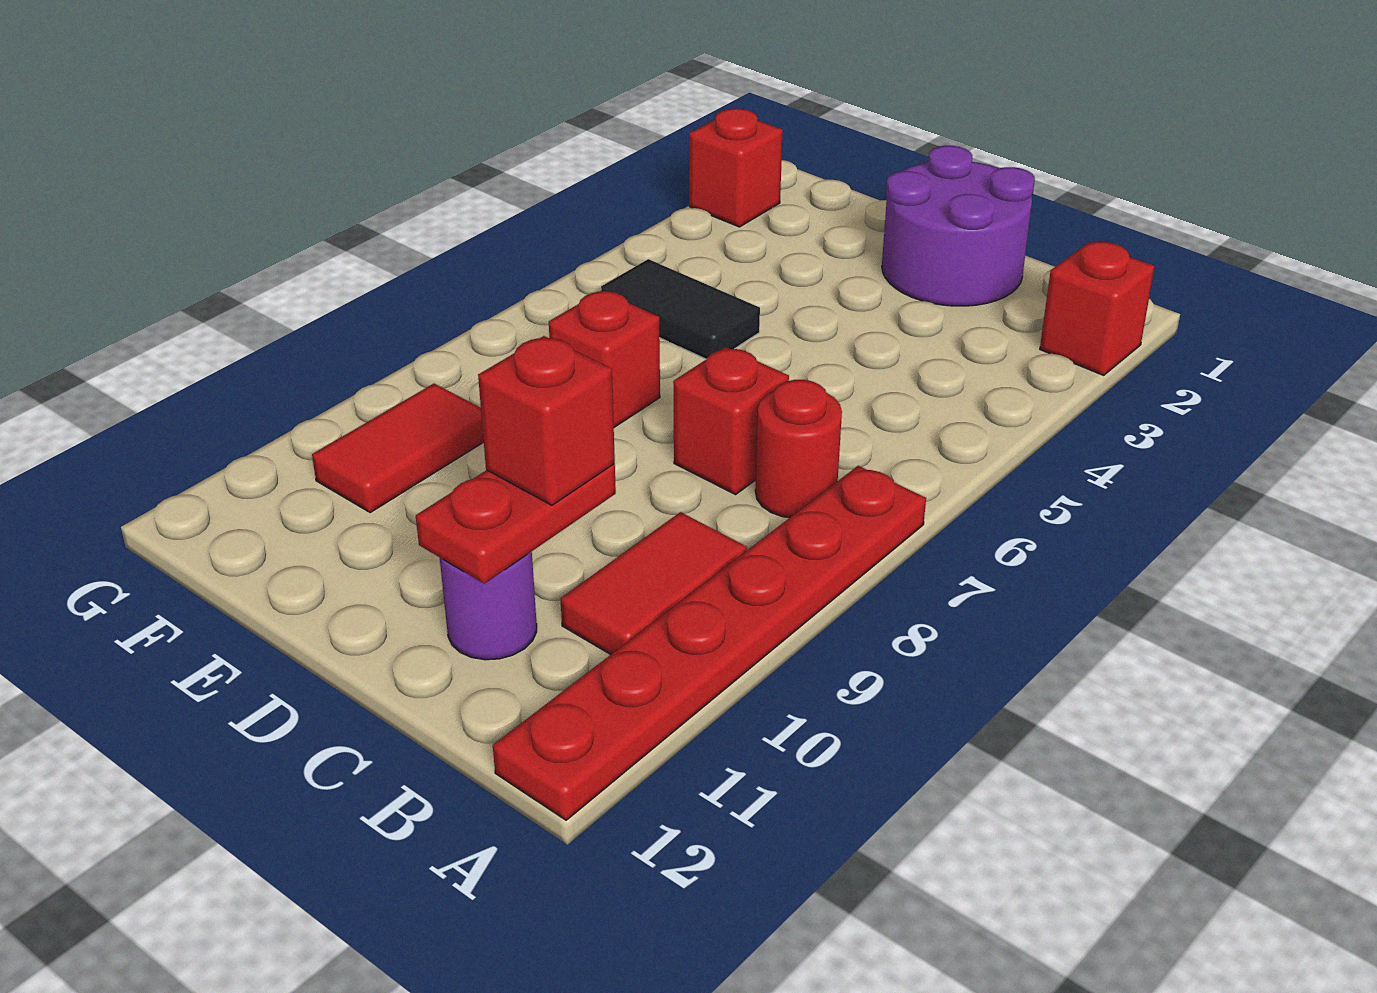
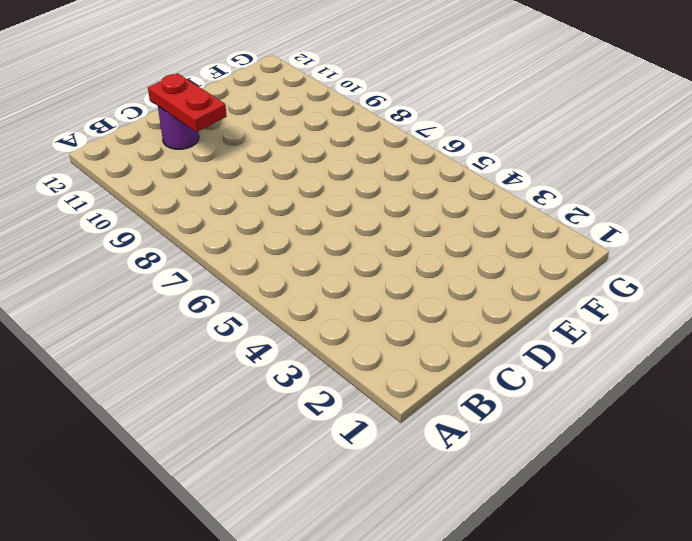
none -> red 1x1 brick [1040,242,1155,375]
none -> red 1x6 plate [493,466,926,820]
none -> red 1x1 round brick [755,380,842,518]

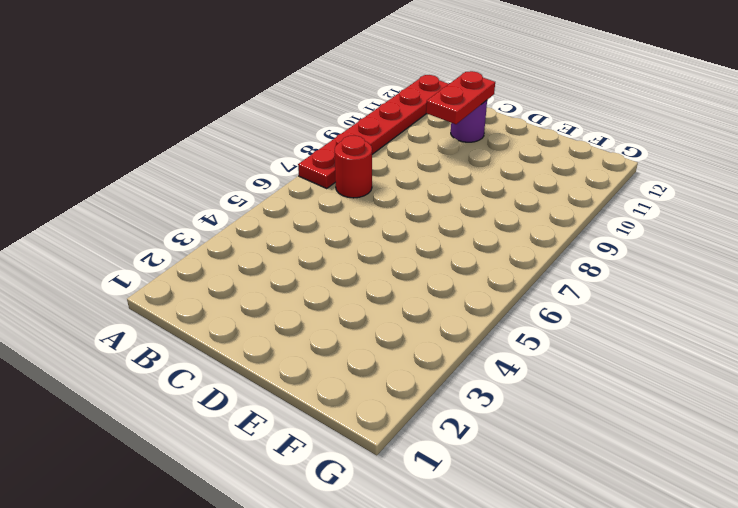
none -> red 1x1 brick [1040,242,1155,375]
none -> red 1x2 tile [560,512,747,655]
none -> purple 2x2 round brick [882,146,1035,306]

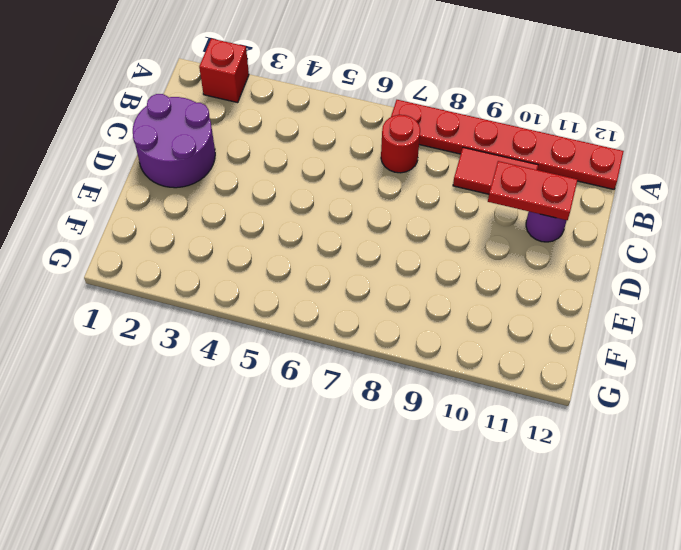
none -> red 1x1 brick [673,347,789,494]
none -> black 1x2 tile [601,259,760,359]
none -> red 1x1 brick [549,291,660,427]

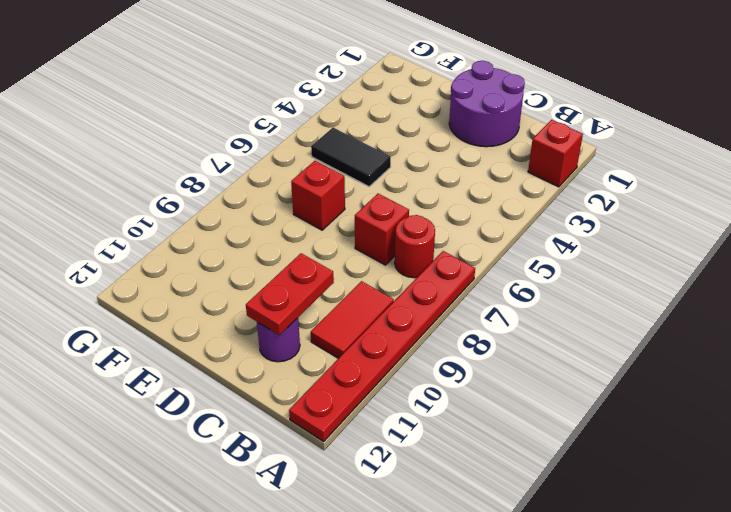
none -> red 1x2 tile [312,384,484,513]
none -> red 1x1 brick [689,109,783,227]
none -> red 1x1 brick [478,336,615,505]

